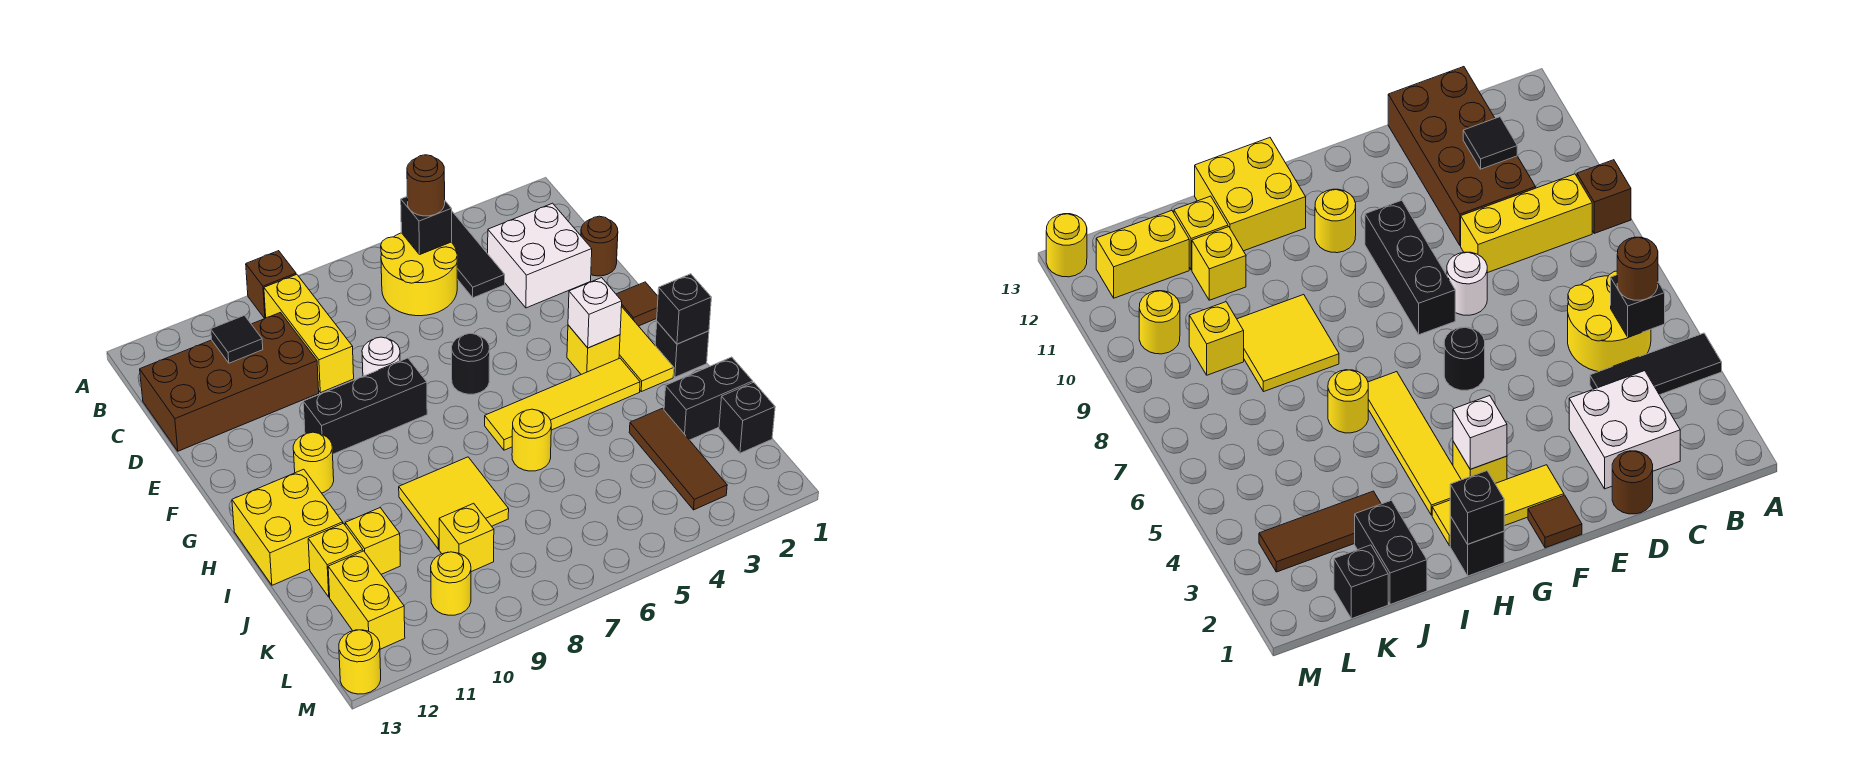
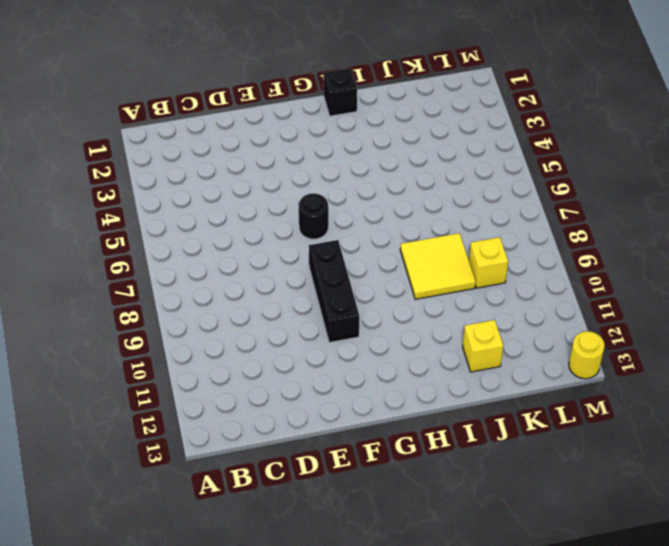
none -> black 1x3 tile [452,212,505,298]
none -> brown 1x1 brick [246,251,296,318]
none -> yellow 2x2 round brick [381,233,457,316]
none -> yellow 1x3 brick [264,274,354,393]

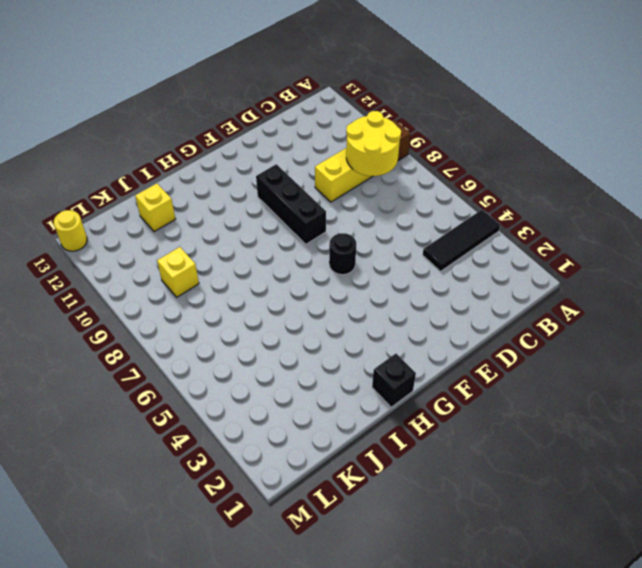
yellow 2x2 round brick [346,111,401,176] -> yellow 2x2 round brick moved to [381,233,457,316]
none -> white 2x2 brick [488,203,592,308]
none -> brown 2x4 brick [140,313,319,451]
none -> brown 1x1 round brick [581,216,618,276]
none -> white 1x1 round brick [362,337,400,376]

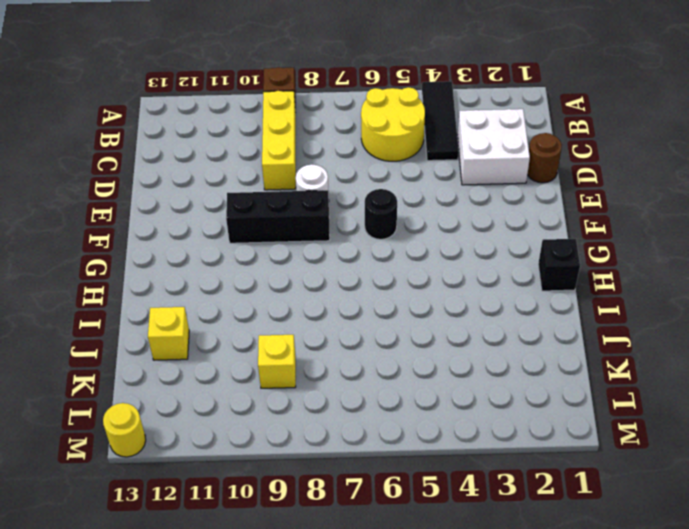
none -> brown 2x4 brick [140,313,319,451]
none -> brown 1x1 tile [616,282,658,326]
none -> yellow 1x3 tile [619,307,674,392]
none -> yellow 1x1 brick [567,325,620,374]

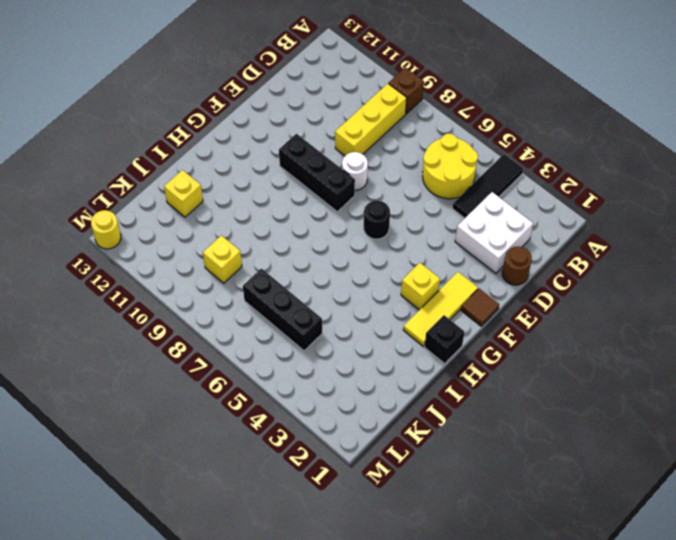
black 1x3 brick [243,269,322,351] -> none
none -> brown 2x4 brick [140,313,319,451]
none -> yellow 1x1 round brick [293,432,334,493]
none -> yellow 1x4 tile [485,358,640,450]
none -> yellow 2x2 brick [232,469,343,585]

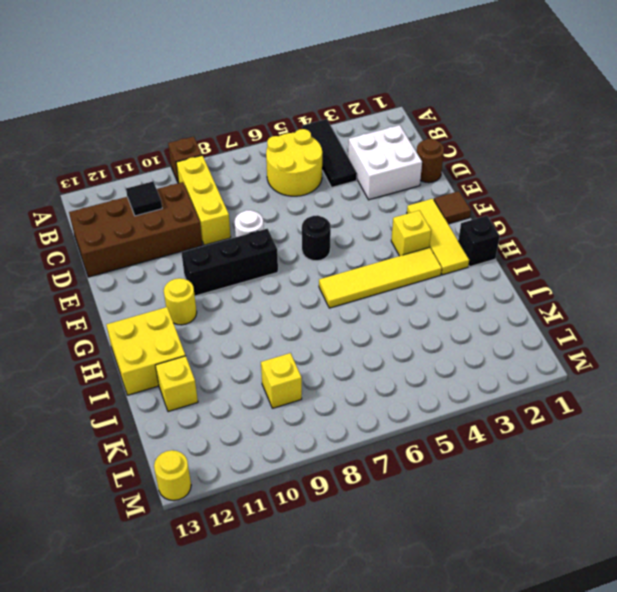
none -> yellow 1x1 round brick [512,409,551,471]
none -> yellow 2x2 tile [399,457,509,549]
none -> black 1x2 brick [664,357,753,440]
none -> brown 1x3 tile [629,408,727,510]

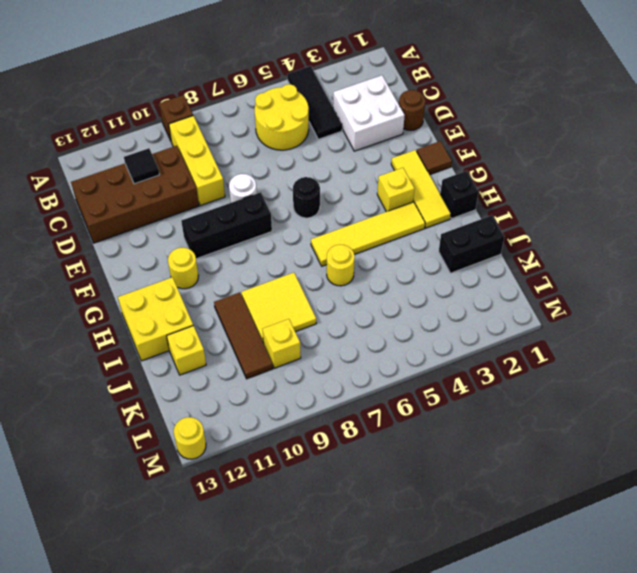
brown 1x3 tile [214,292,273,379] -> brown 1x3 tile moved to [629,408,727,510]
none -> yellow 1x1 brick [345,508,400,574]
none -> black 1x1 brick [719,382,775,453]
none -> yellow 1x2 brick [328,551,405,649]
none -> yellow 1x1 round brick [431,552,471,615]

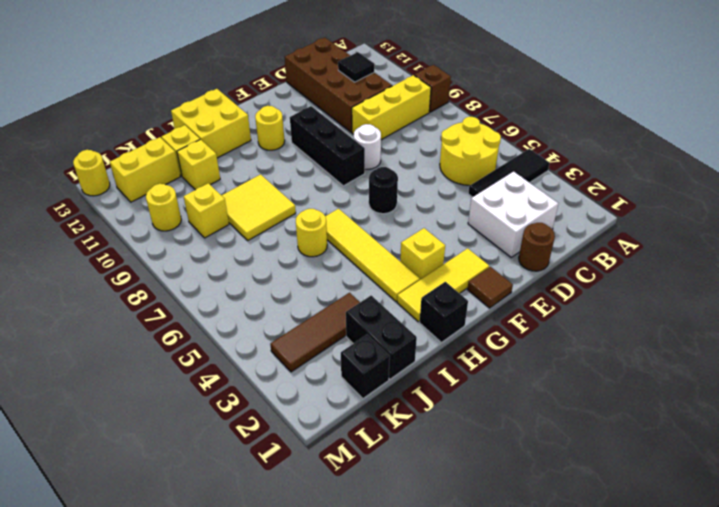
none -> black 1x1 brick [401,197,452,255]
none -> white 1x1 brick [568,278,622,348]
none -> black 1x1 brick [657,274,711,344]
none -> brown 1x1 round brick [407,155,445,216]

